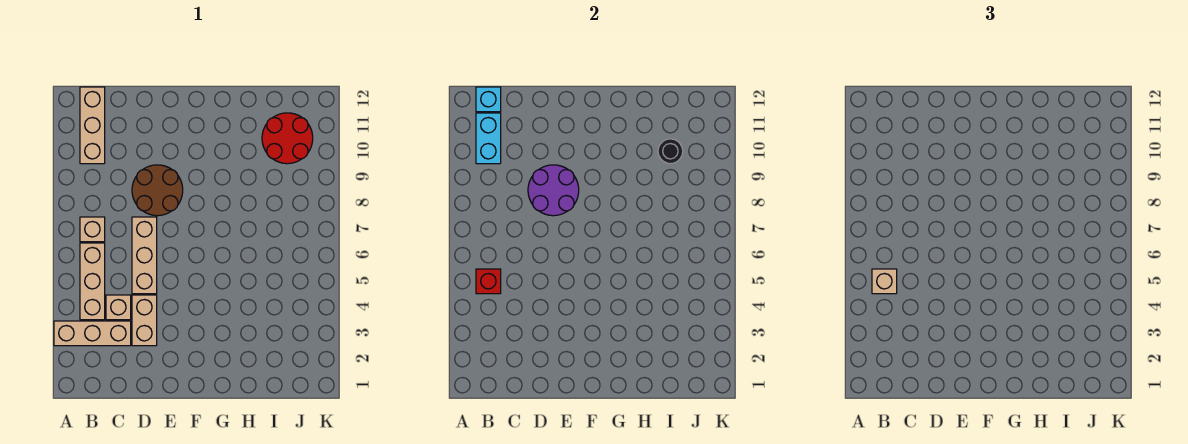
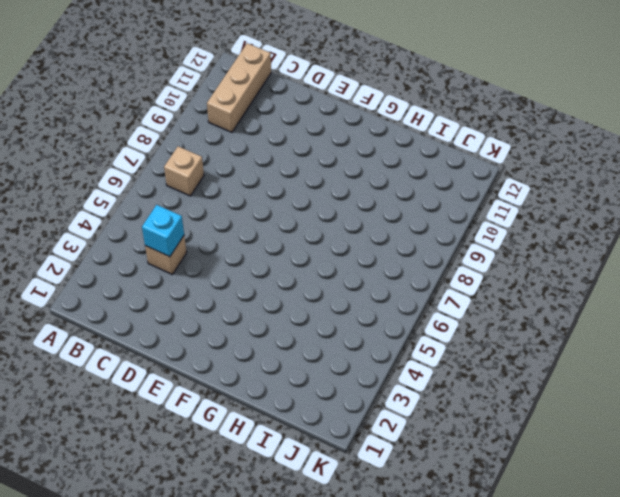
cyan 1x1 brick [142,205,184,257] -> cyan 1x1 brick moved to [476,87,501,112]
none -> tan 1x3 brick [54,321,131,346]
none -> tan 1x3 brick [80,243,105,320]
none -> tan 1x2 brick [132,295,157,346]

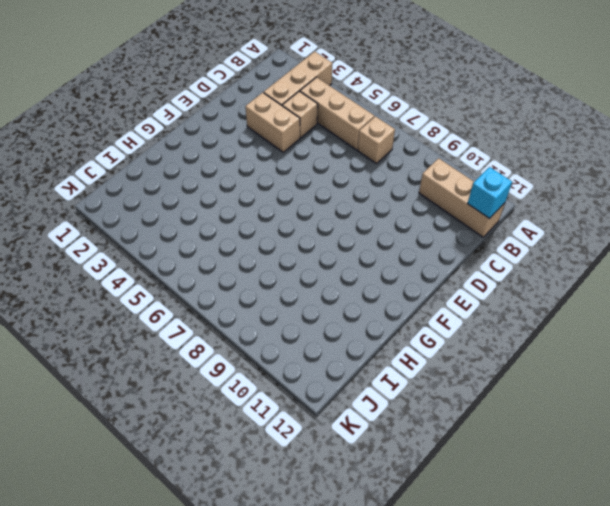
none -> tan 1x3 brick [132,217,157,294]
none -> brown 2x2 round brick [132,165,183,216]
none -> red 2x2 round brick [262,113,313,164]

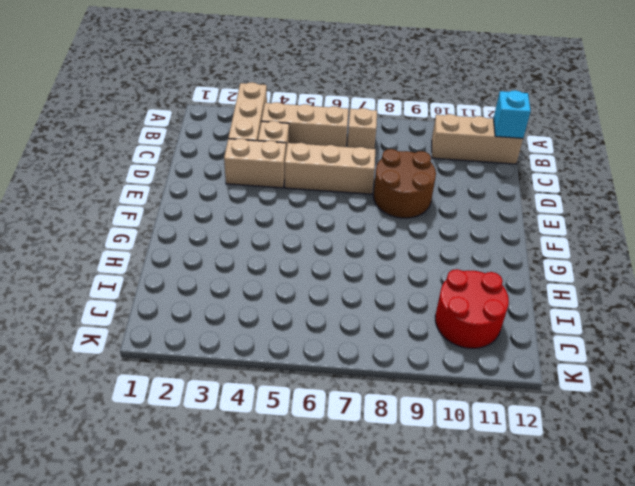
none -> red 1x1 brick [476,269,501,294]
none -> cyan 1x2 brick [476,113,501,164]
none -> purple 2x2 round brick [528,165,579,216]

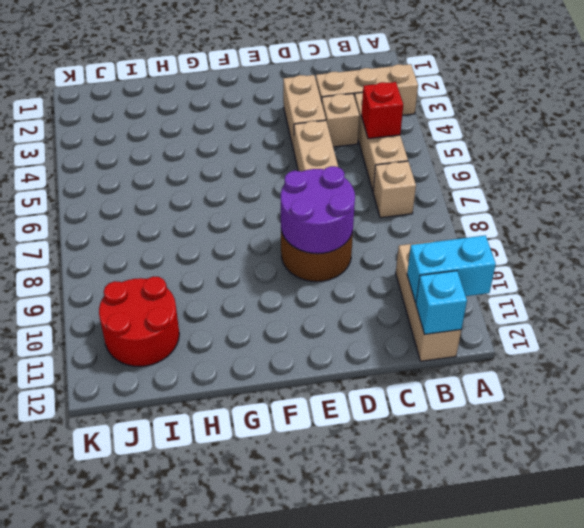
cyan 1x2 brick [407,235,496,303] -> cyan 1x2 brick turned to [476,113,501,164]
none -> black 1x1 round brick [658,139,683,164]
none -> tan 1x1 brick [872,269,897,294]

